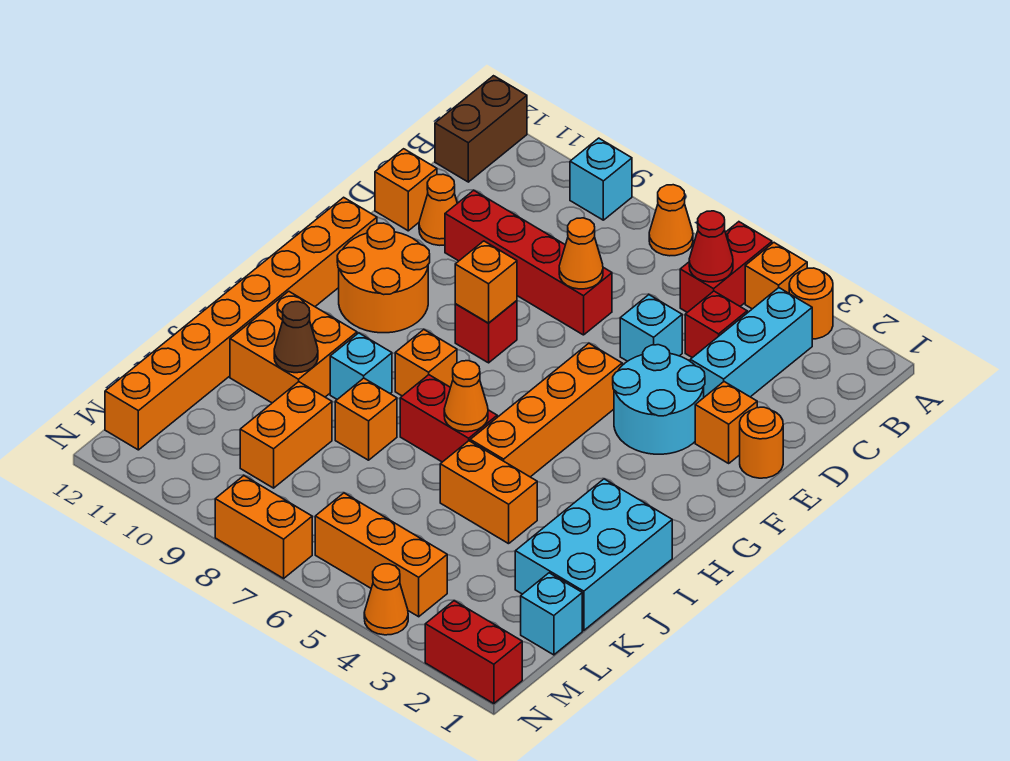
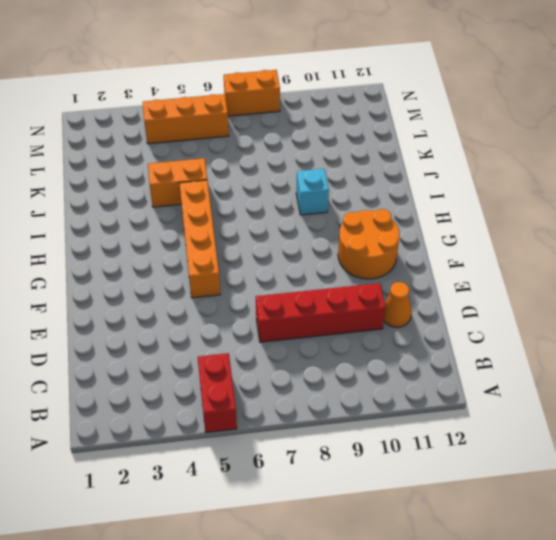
none -> orange 1x1 round brick [789,268,833,339]
none -> orange 1x1 brick [745,243,807,309]
none -> orange 1x1 cone [649,185,693,256]
none -> cyan 1x1 brick [570,138,632,220]

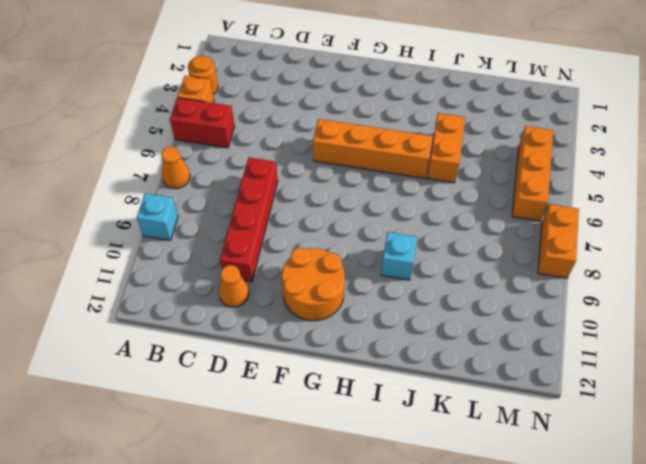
none -> brown 1x2 brick [435,76,527,182]
none -> cyan 1x3 brick [690,288,812,397]
none -> red 1x1 brick [685,291,747,358]
none -> cyan 1x1 brick [620,295,682,361]

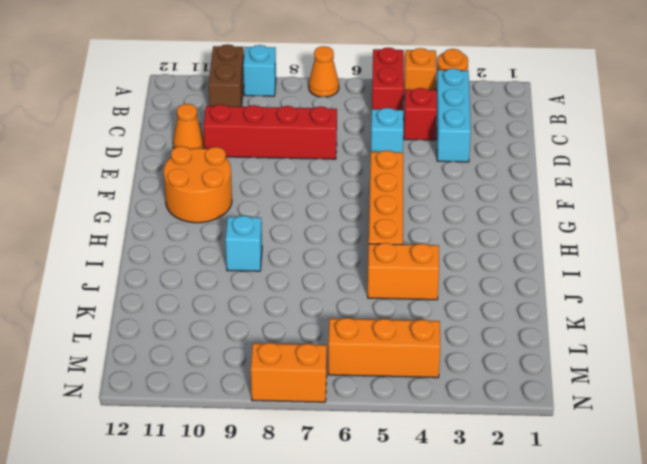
brown 1x2 brick [208,44,244,107] -> brown 1x2 brick moved to [435,76,527,182]
none -> orange 1x1 brick [375,149,437,231]
none -> orange 1x1 round brick [740,407,783,478]
none -> orange 1x1 brick [695,382,757,463]
none -> cyan 2x2 round brick [613,345,705,454]

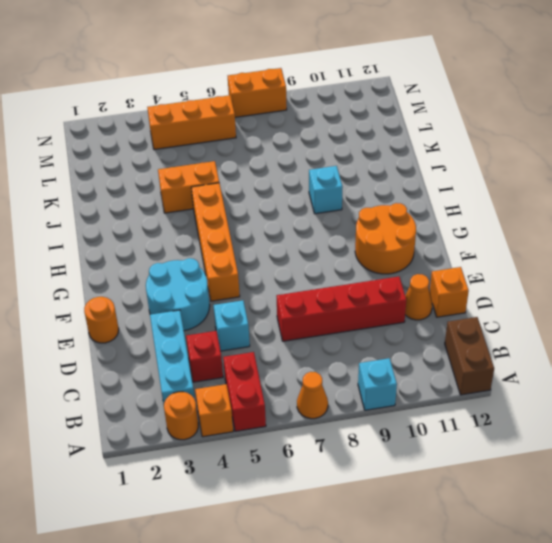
none -> orange 1x1 brick [695,382,757,463]
none -> red 1x1 brick [455,301,517,363]
none -> orange 1x8 brick [105,197,377,450]
none -> orange 1x1 brick [395,330,457,396]

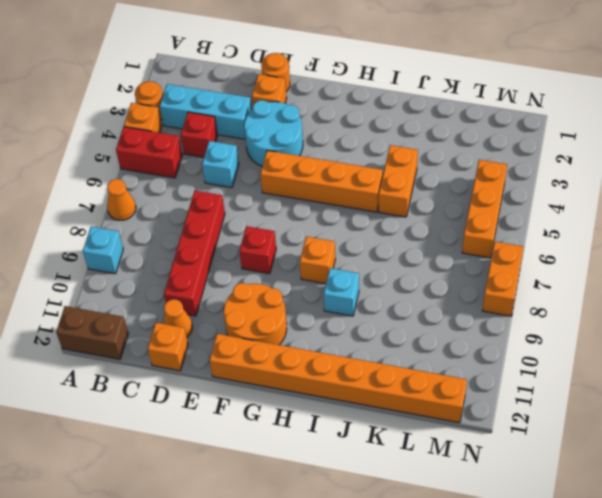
none -> cyan 2x3 brick [515,479,672,631]
none -> red 1x2 brick [400,375,497,462]
none -> orange 2x2 brick [230,291,357,403]
none -> orange 1x1 brick [335,378,397,460]

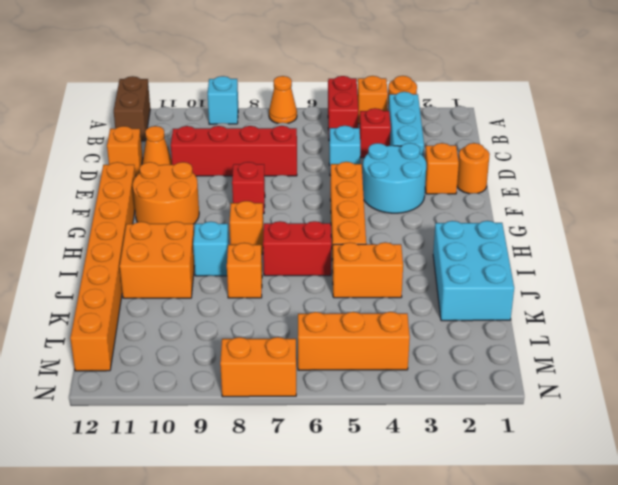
none -> orange 1x2 brick [240,382,332,488]
none -> cyan 1x1 brick [521,573,582,655]
none -> red 1x2 brick [425,601,522,704]
none -> orange 1x1 cone [364,564,408,635]

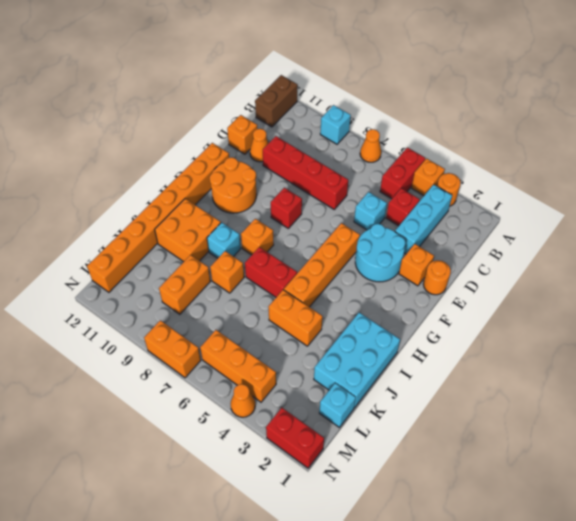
none -> red 1x1 cone [689,211,733,282]
none -> orange 1x1 cone [559,218,603,289]
none -> orange 1x1 brick [455,241,517,323]
none -> orange 1x1 cone [444,361,488,432]

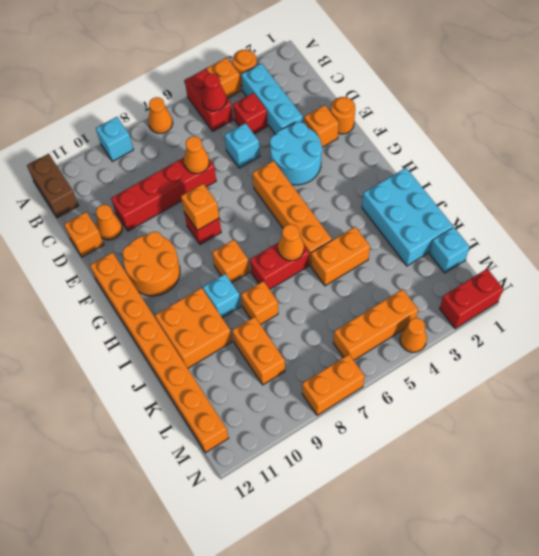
none -> brown 1x1 cone [274,302,318,373]

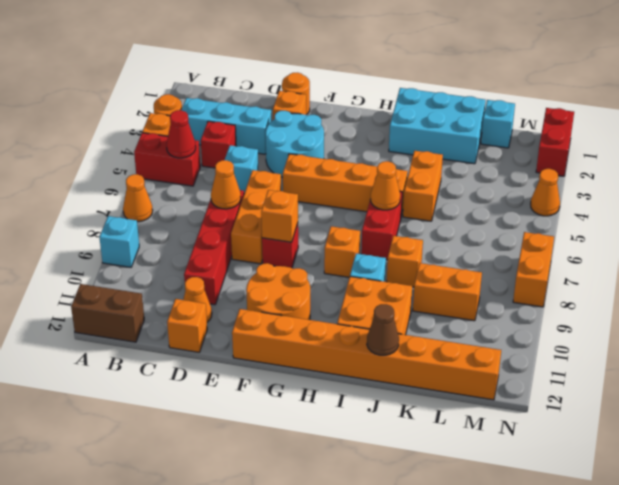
orange 1x3 brick [231,170,281,264] -> orange 1x3 brick moved to [315,493,447,617]
brown 1x1 cone [367,304,399,355] -> brown 1x1 cone moved to [274,302,318,373]

